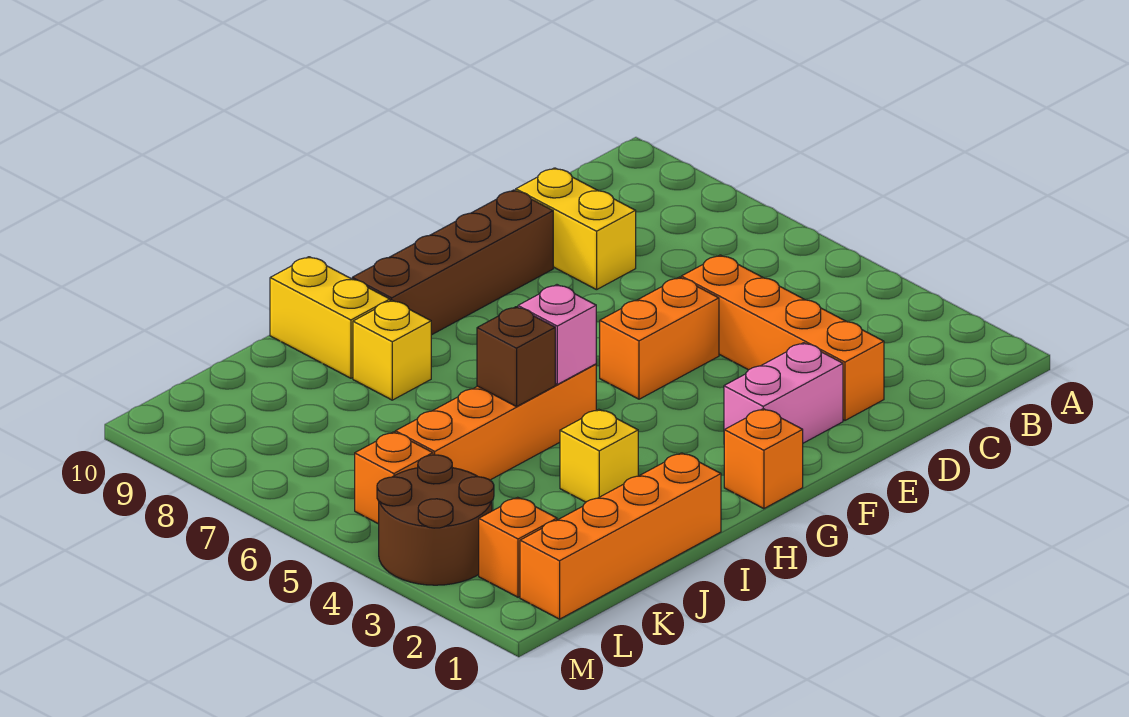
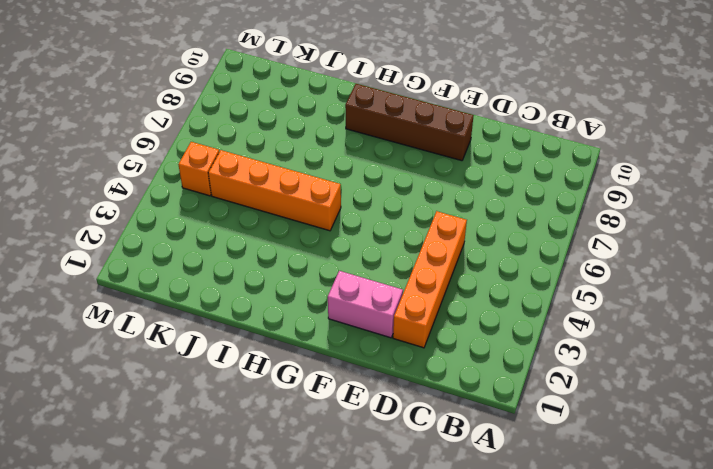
none -> yellow 1x2 brick [516,168,636,290]
none -> orange 1x2 brick [600,277,719,399]
none -> orange 1x1 brick [724,409,803,509]

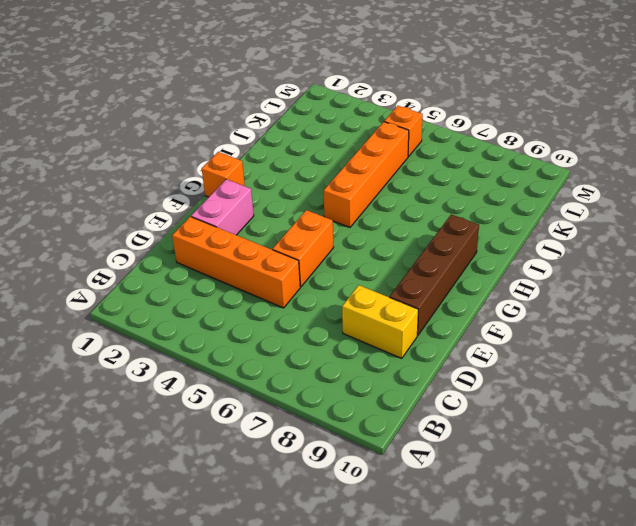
none -> orange 1x4 brick [520,453,721,619]
none -> yellow 1x1 brick [560,409,638,502]
none -> yellow 1x1 brick [353,300,431,400]

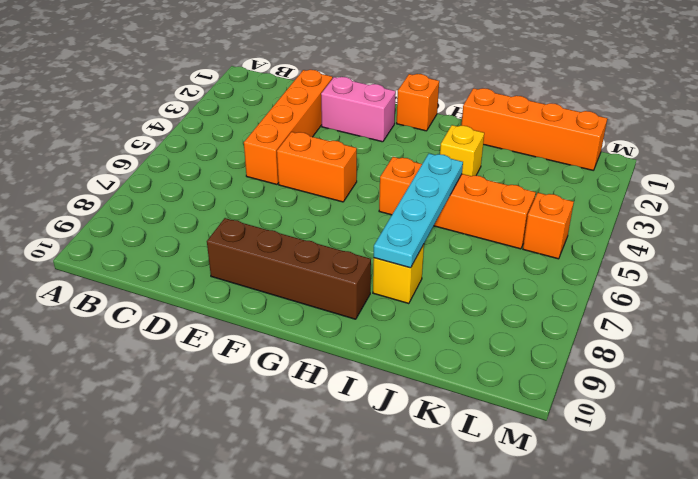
cyan 1x4 plate [374,154,463,268] -> brown 1x1 brick [477,307,555,407]
none -> yellow 1x2 brick [516,168,636,290]
none -> yellow 1x2 brick [270,257,390,378]
none -> orange 1x1 brick [479,497,557,597]

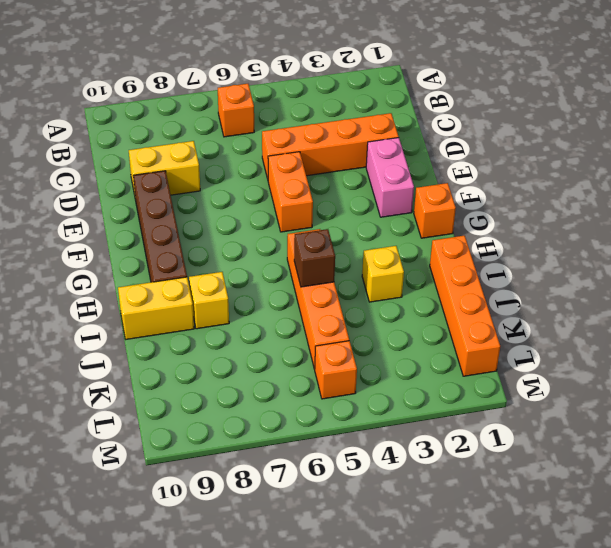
orange 1x1 brick [218,84,254,137] -> orange 1x1 brick moved to [479,497,557,597]
none -> brown 2x2 round brick [377,455,494,585]
none -> pink 1x1 brick [518,285,596,384]

